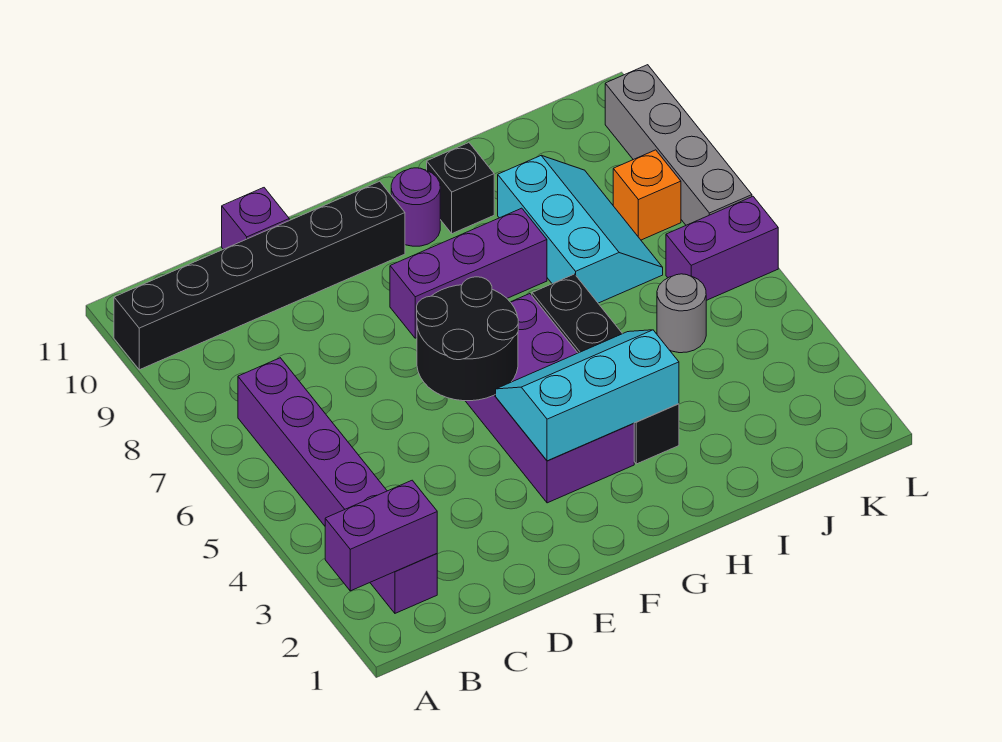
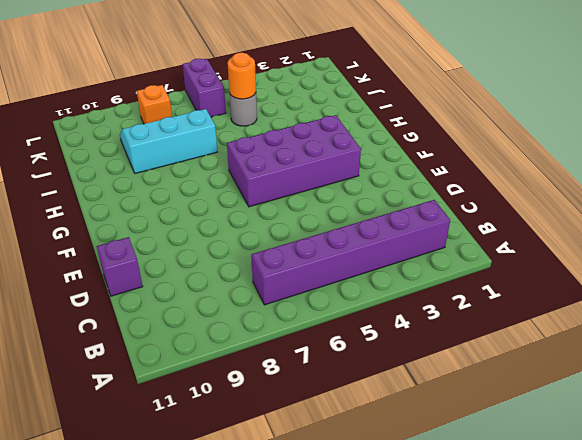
orange 1x1 round brick [227,53,256,99] -> none
none -> black 1x6 brick [114,181,405,370]
none -> purple 1x3 brick [390,208,547,338]
none -> purple 1x1 round brick [391,168,440,246]

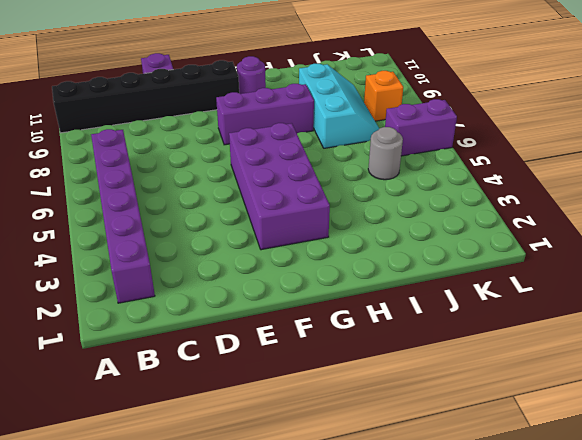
none -> black 1x4 brick [532,274,679,464]
none -> black 1x1 brick [427,143,494,234]
none -> grey 1x4 brick [605,65,752,225]

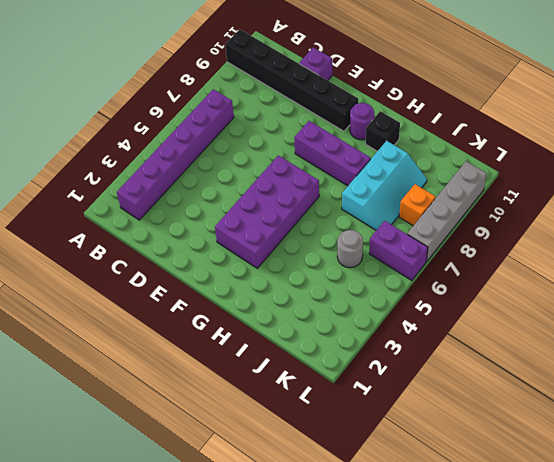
none -> black 1x4 brick [532,274,679,464]
none -> purple 1x2 brick [325,480,437,591]
none -> black 2x2 round brick [417,277,518,401]

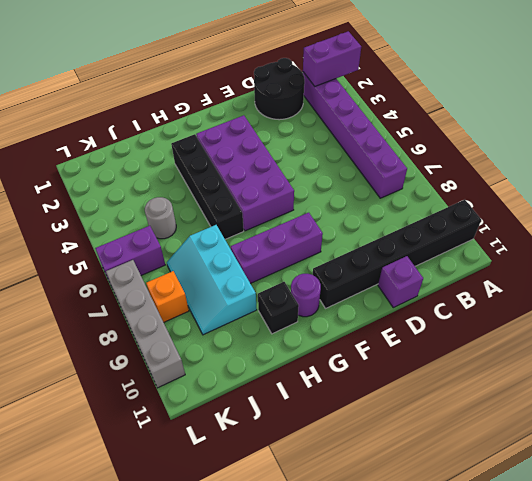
black 2x2 round brick [254,58,305,120] -> black 2x2 round brick moved to [417,277,518,401]
none -> cyan 2x3 slope [496,330,679,461]

